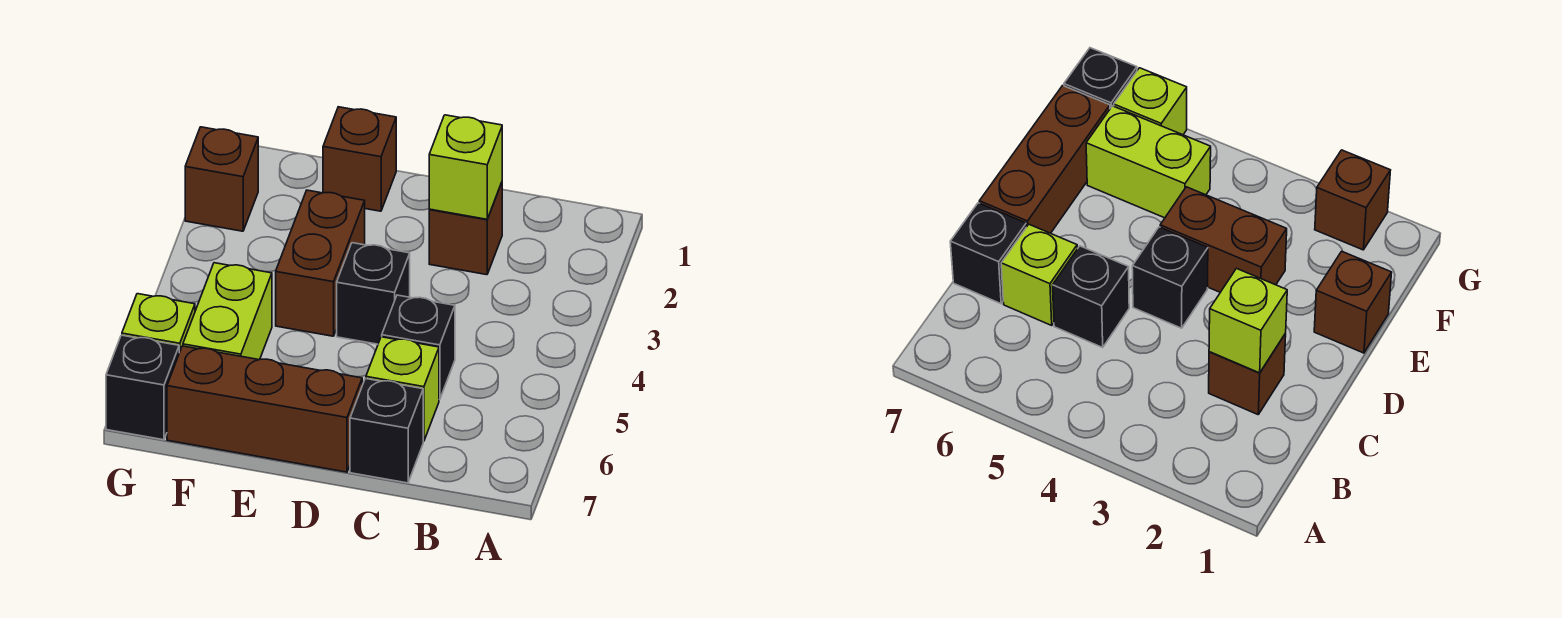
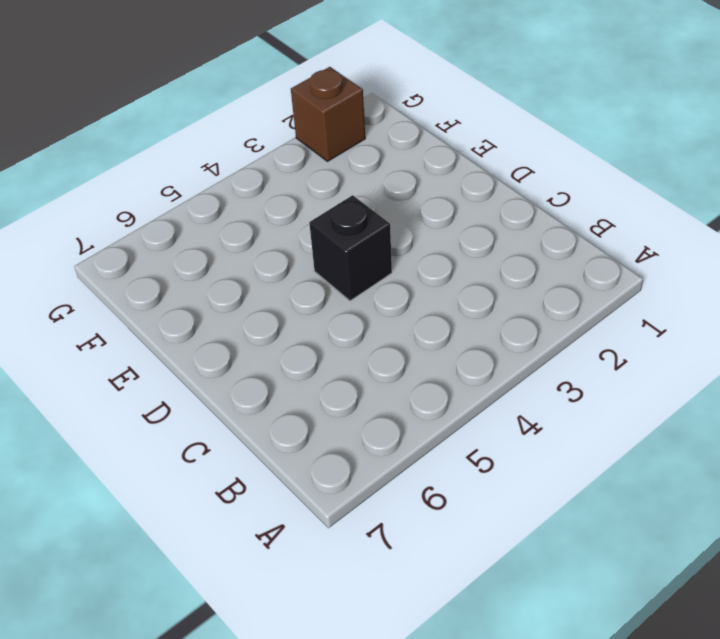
none -> brown 1x1 brick [429,183,502,275]
none -> black 1x1 brick [382,295,455,400]
none -> lime 1x1 brick [366,337,439,441]

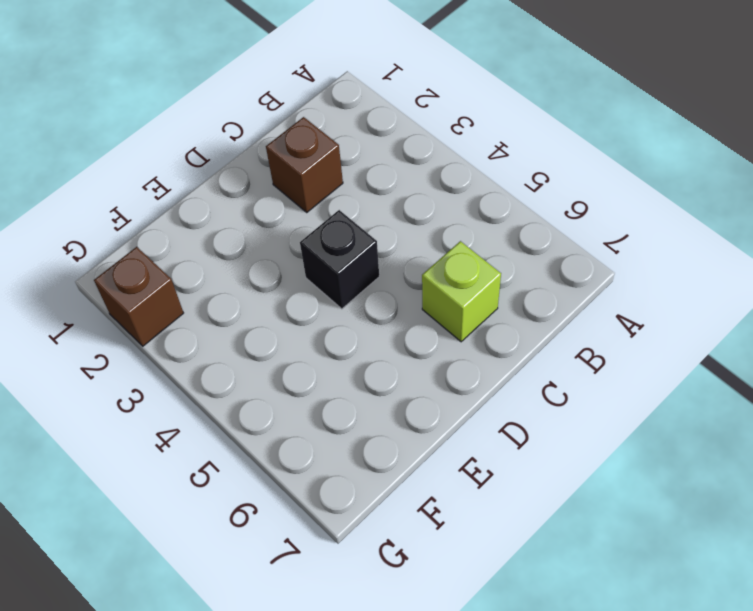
none -> black 1x1 brick [382,295,455,400]
none -> black 1x1 brick [350,378,423,483]
none -> brown 1x3 brick [167,346,362,472]

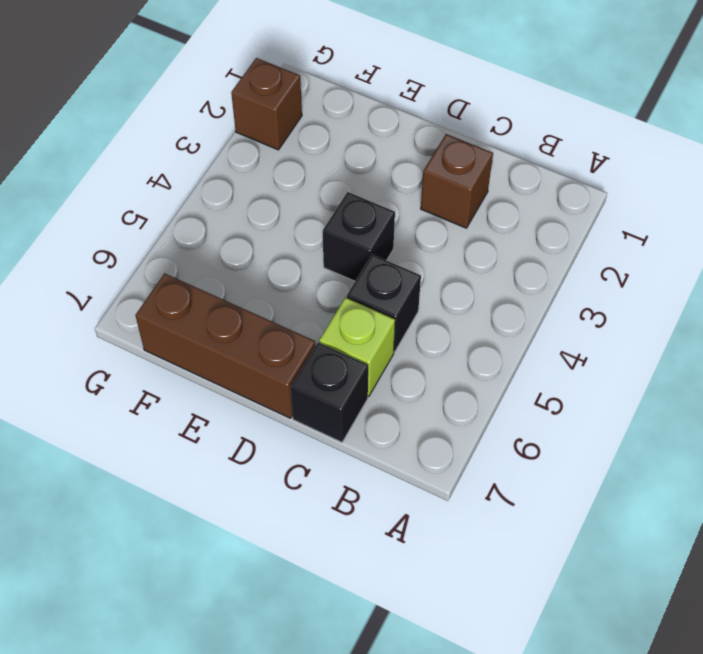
none -> brown 1x1 brick [323,107,396,211]
none -> brown 1x2 brick [276,190,365,336]
none -> lime 1x2 brick [183,263,272,360]

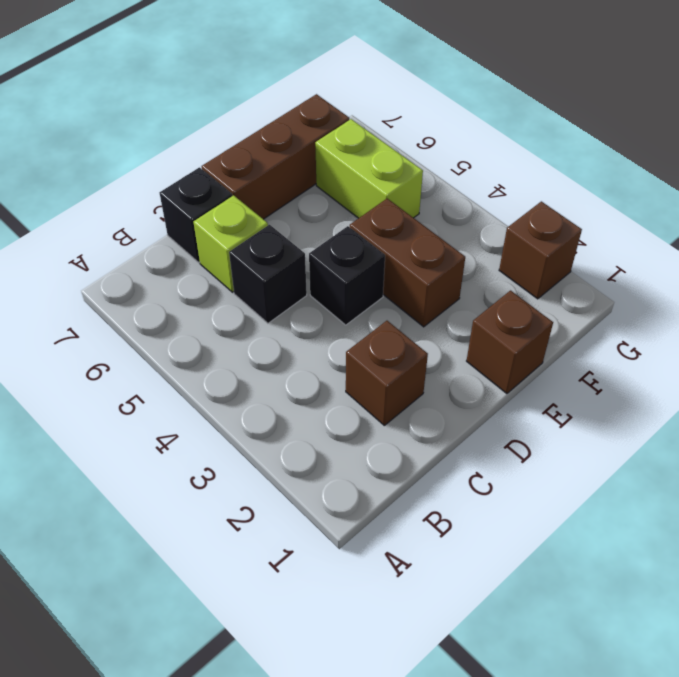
none -> lime 1x1 brick [122,294,195,353]
none -> black 1x1 brick [106,335,179,440]
none -> lime 1x1 brick [429,115,502,219]

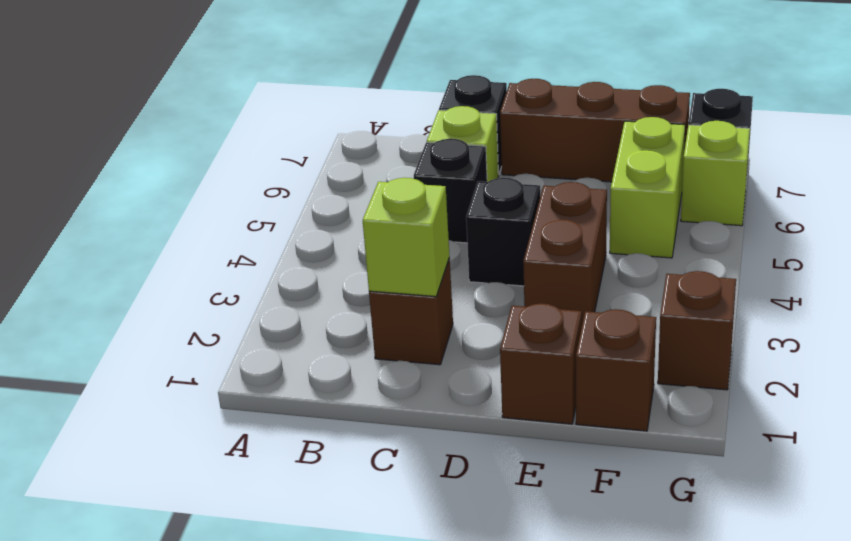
brown 1x1 brick [576,309,656,431] -> none

